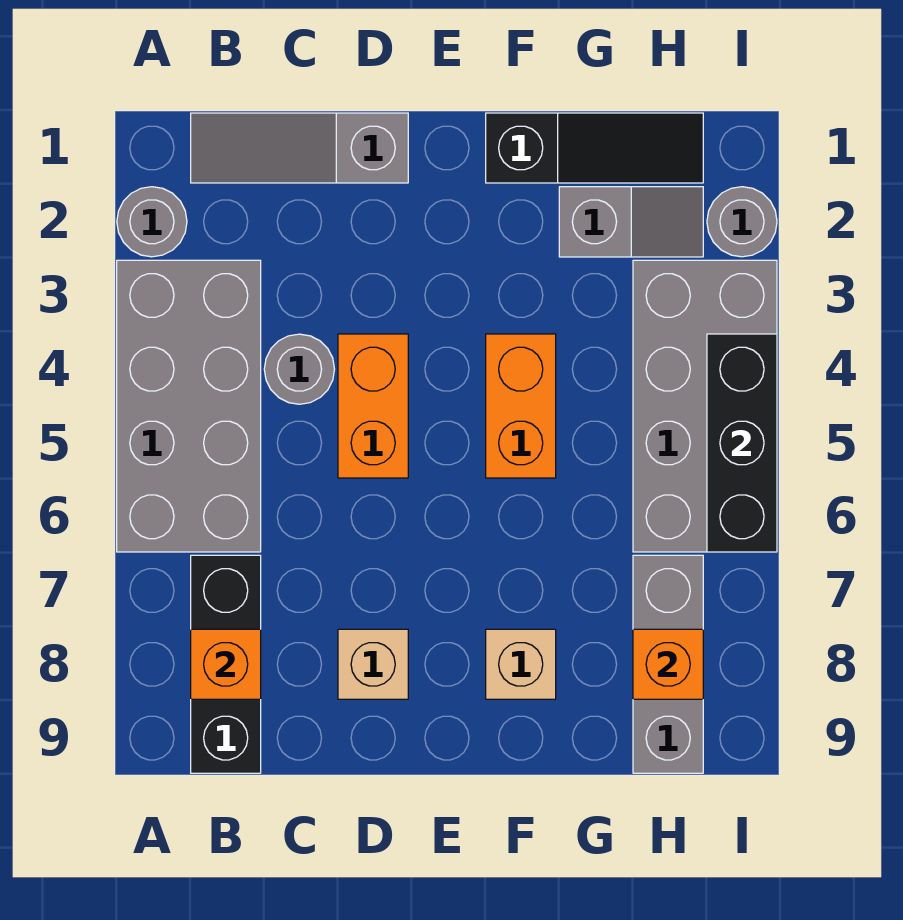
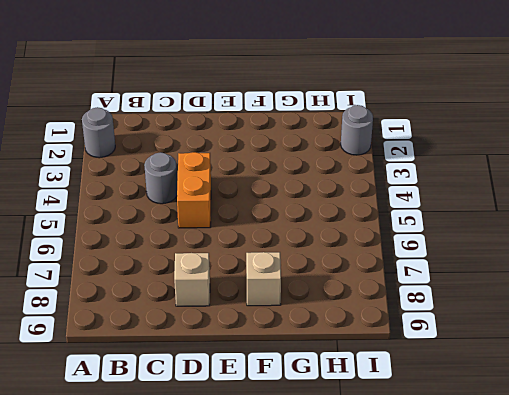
none -> grey 2x4 brick [117,260,261,552]
none -> grey 1x3 slope [191,113,408,183]
none -> black 1x3 brick [191,555,261,773]

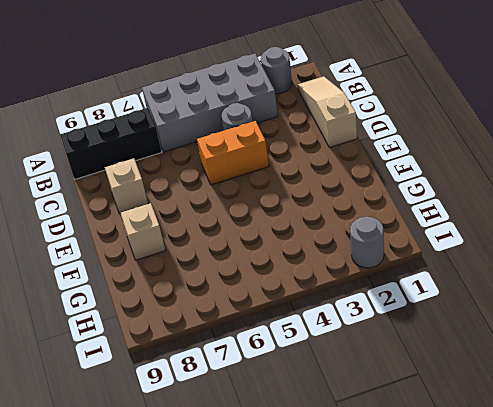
tan 1x3 slope [297,76,357,147] -> grey 1x3 slope [191,113,408,183]
none -> black 1x3 slope [486,113,703,183]
none -> orange 1x2 brick [486,334,556,478]
none -> grey 1x2 slope [559,187,703,257]

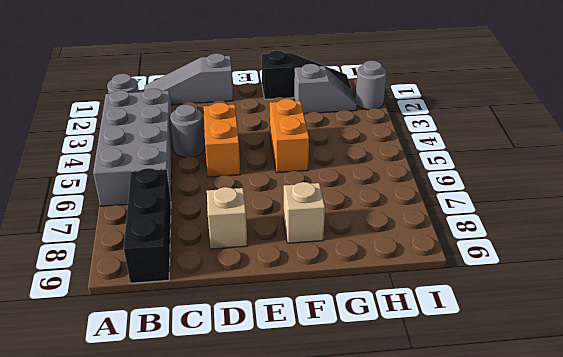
none -> grey 2x4 brick [633,260,777,552]
none -> grey 1x3 brick [633,555,703,773]
none -> orange 1x1 brick [191,629,261,699]

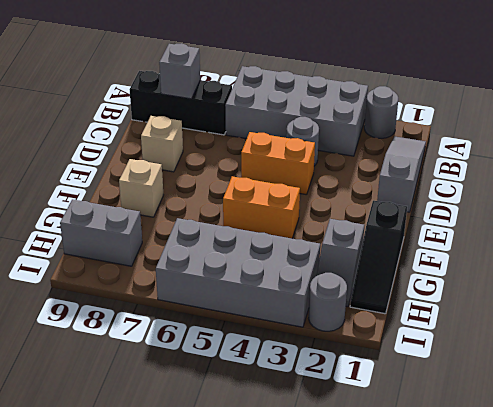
grey 1x1 brick [159,43,200,99] -> orange 1x1 brick [191,629,261,699]
grey 1x2 brick [60,199,142,266] -> grey 1x3 brick [633,555,703,773]
none -> orange 1x1 brick [633,629,703,699]
none -> black 1x3 brick [707,334,777,552]

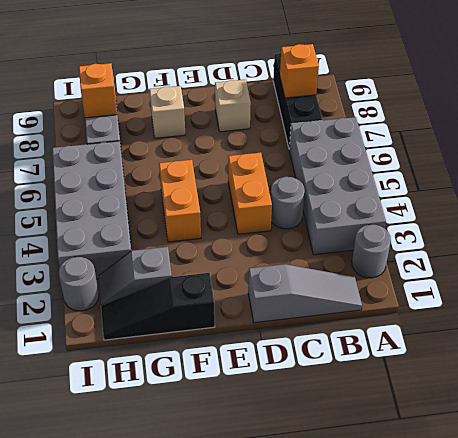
none -> black 1x3 brick [707,334,777,552]

